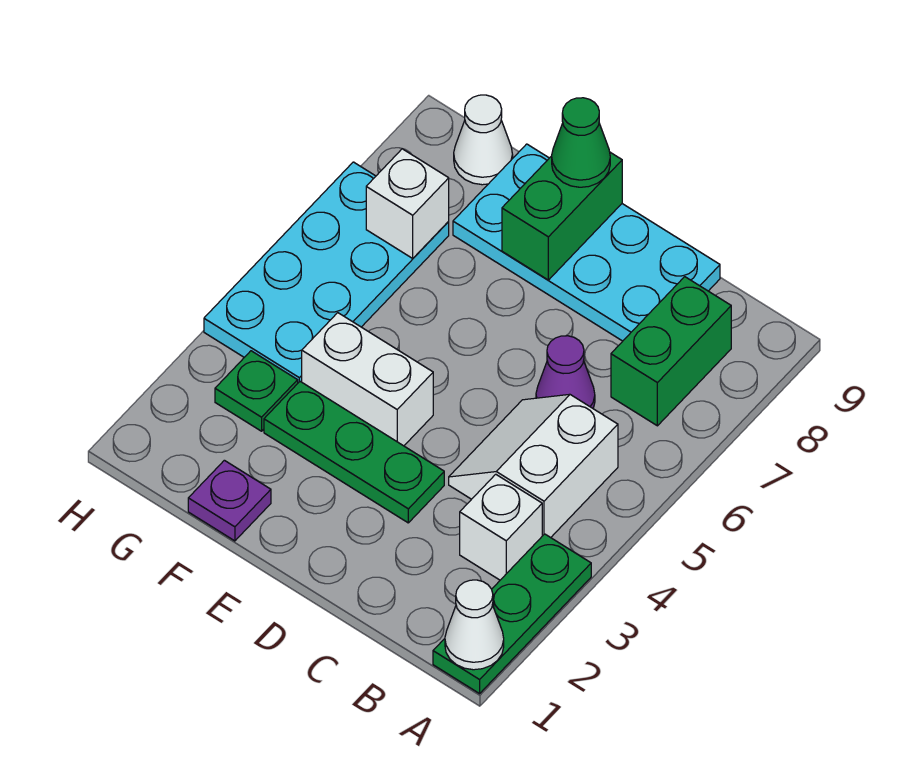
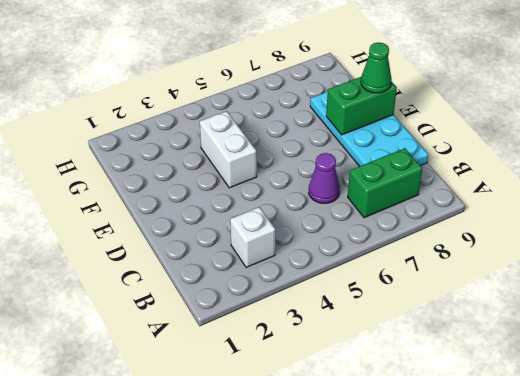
none -> green 1x3 plate [433,534,591,694]
none -> white 2x2 slope [449,394,618,538]
none -> green 1x3 plate [264,382,444,523]

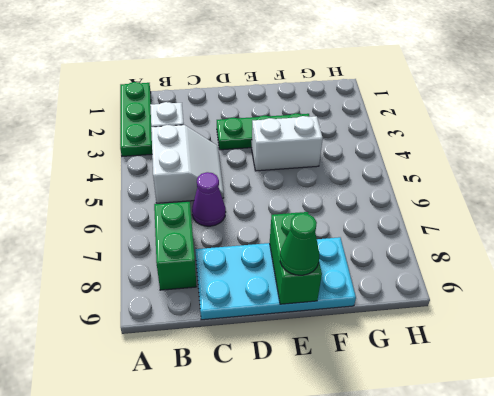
none -> purple 1x1 plate [188,460,271,541]
none -> green 1x1 plate [215,351,298,431]
none -> cyan 2x4 plate [204,162,449,383]

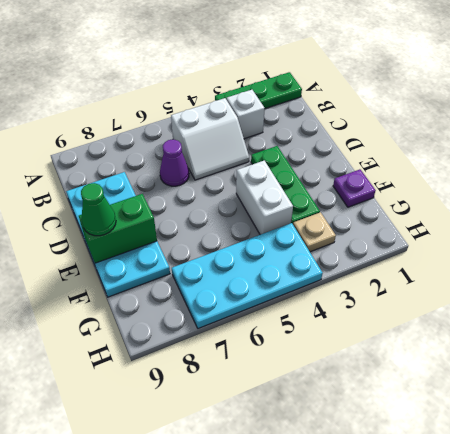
tan 1x1 plate [293,212,336,252] -> green 1x1 plate [215,351,298,431]
none -> green 1x2 brick [611,277,731,426]
none -> white 1x1 cone [454,95,513,185]
none -> white 1x1 cone [445,580,504,670]

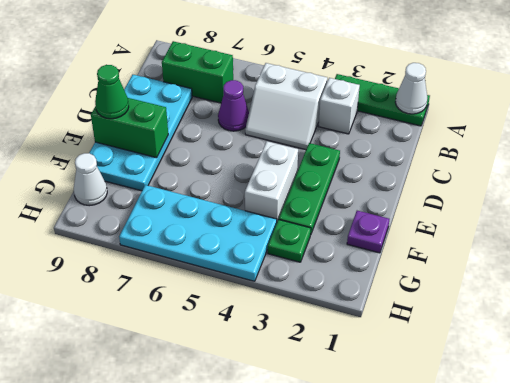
none -> white 1x1 brick [366,149,449,258]

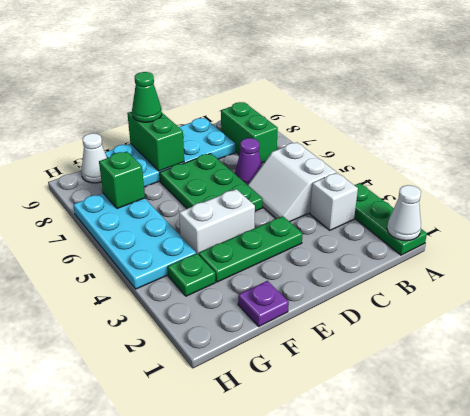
green 2x3 plate [160,153,263,211] -> none
green 1x1 brick [99,152,145,209] -> white 1x1 brick [366,149,449,258]

